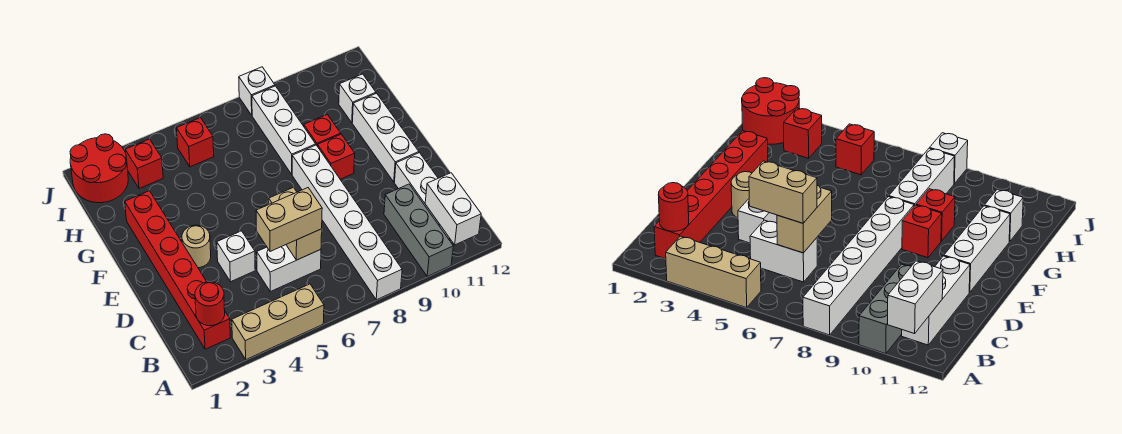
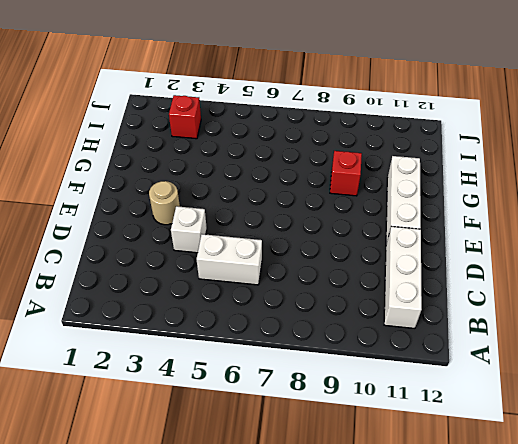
none -> tan 1x3 brick [232,284,324,359]
none -> white 1x6 brick [292,145,402,300]
none -> grey 1x3 brick [384,184,453,276]

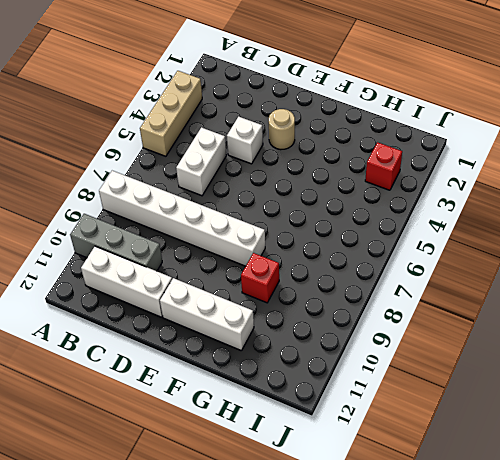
none -> red 1x6 brick [125,191,230,349]
none -> red 1x1 brick [318,134,355,179]
none -> white 1x3 brick [252,86,316,174]

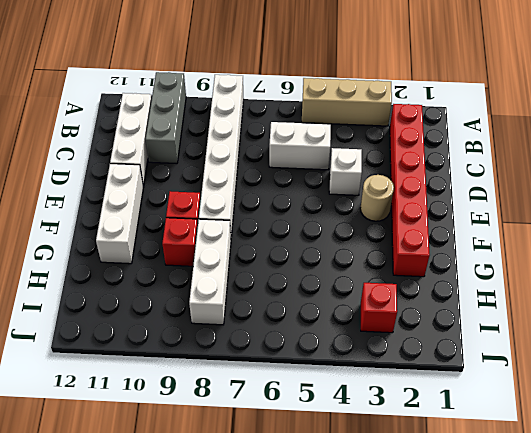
none -> white 1x1 brick [339,74,376,123]
none -> red 2x2 round brick [70,134,128,203]
none -> red 1x1 brick [176,118,214,167]

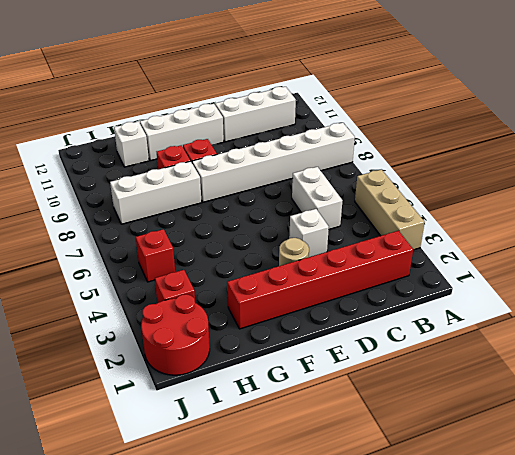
none -> grey 1x3 brick [384,184,453,276]
none -> white 1x1 brick [239,67,275,115]
none -> white 1x2 brick [425,173,481,245]

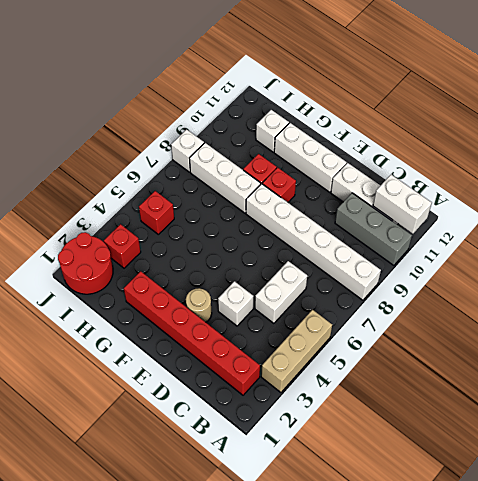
none -> red 1x1 round brick [195,282,225,326]
none -> tan 1x2 brick [269,187,322,260]
none -> tan 1x2 brick [256,188,322,251]

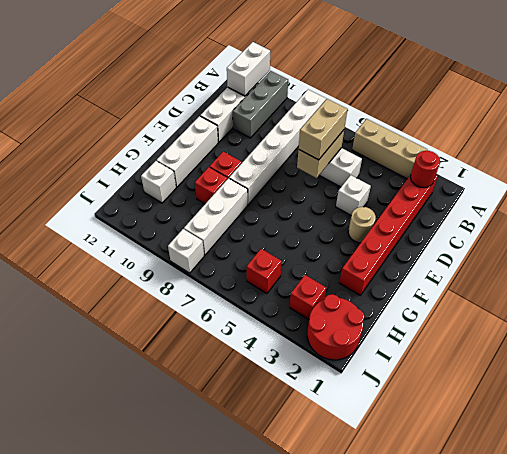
tan 1x2 brick [299,99,347,160] -> tan 1x2 brick turned to [256,188,322,251]

